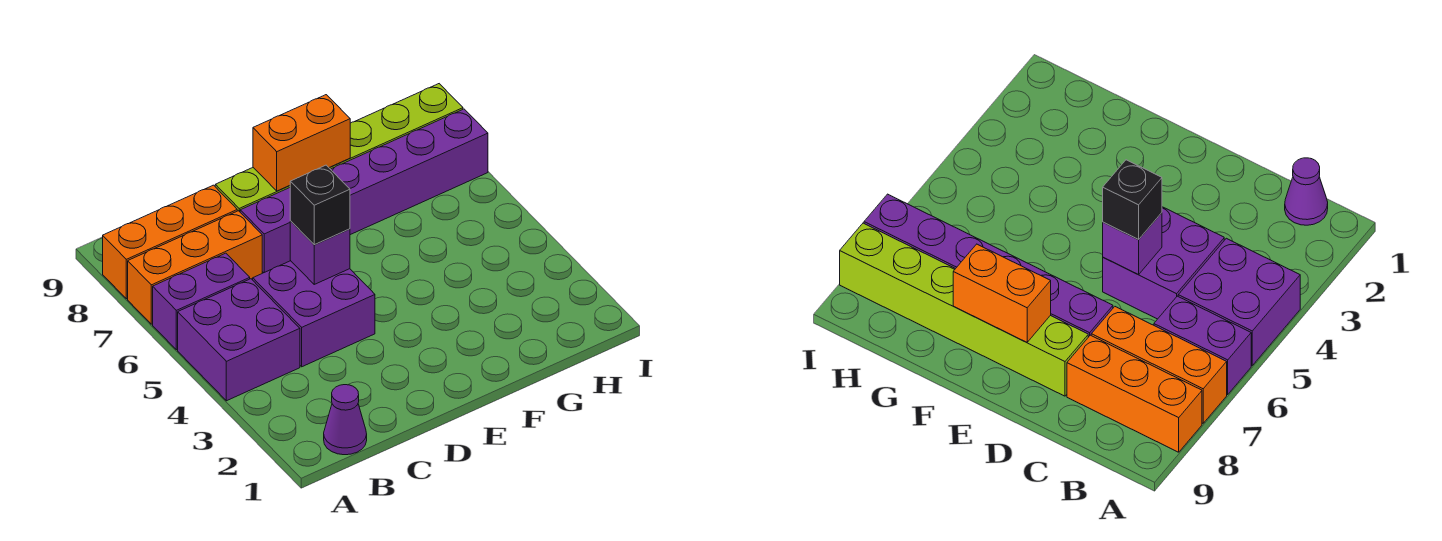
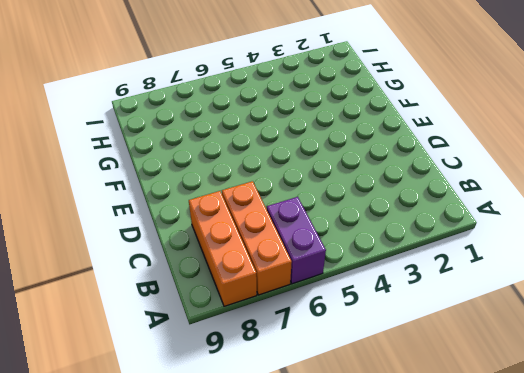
none -> purple 2x2 brick [178,279,300,401]
none -> purple 1x1 cone [324,385,367,455]

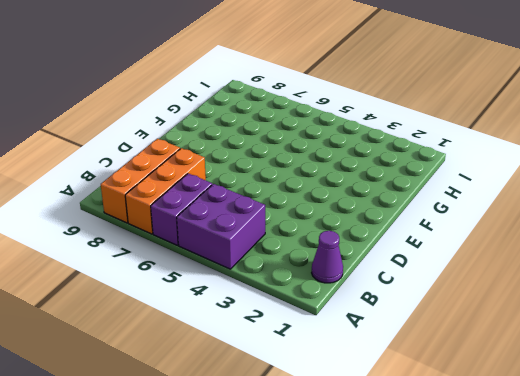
none -> purple 2x2 brick [253,261,375,367]
none -> purple 1x6 brick [240,109,488,273]

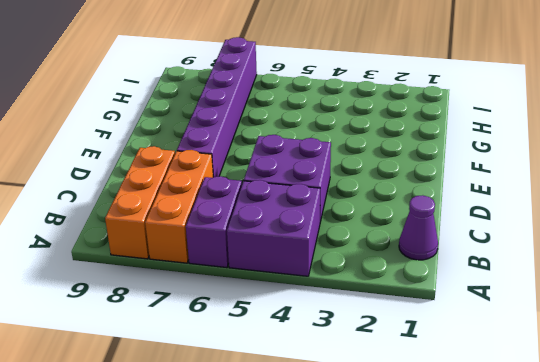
none -> lime 1x6 brick [215,84,463,212]
none -> purple 1x1 brick [290,221,350,284]

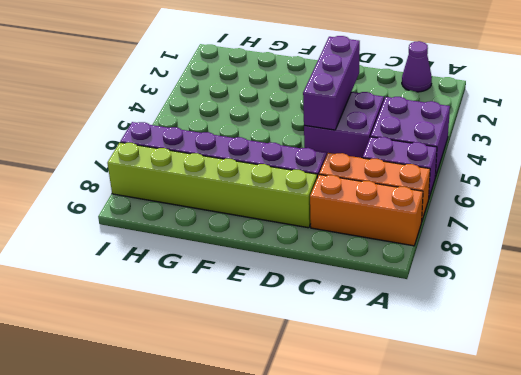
purple 1x3 brick [303,36,360,130] -> purple 1x1 brick [290,221,350,284]
none -> orange 1x2 brick [253,95,350,191]
none -> black 1x1 brick [290,165,350,245]

